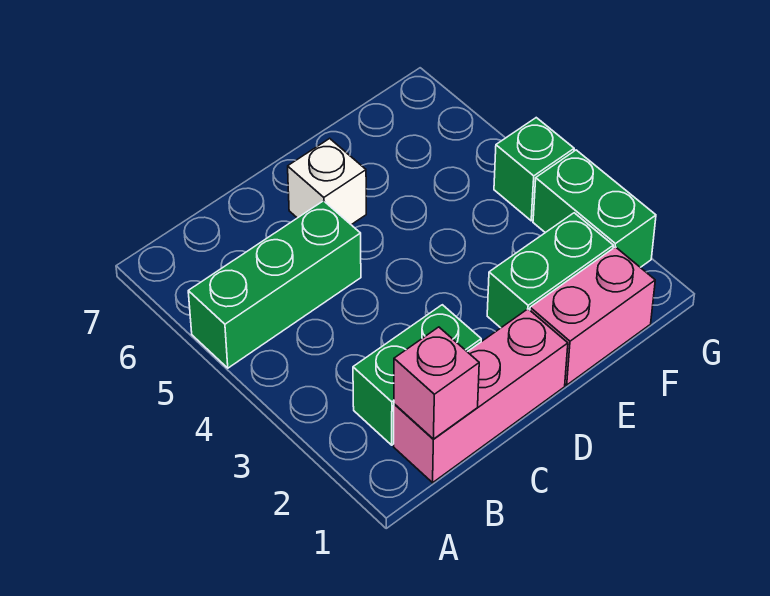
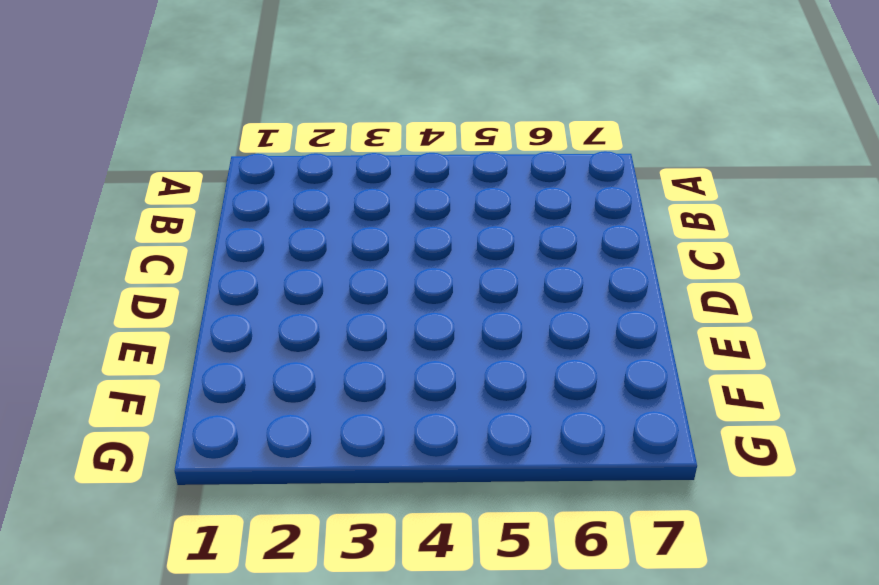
none -> green 1x3 brick [188,201,361,368]
none -> pink 1x3 brick [394,309,568,483]

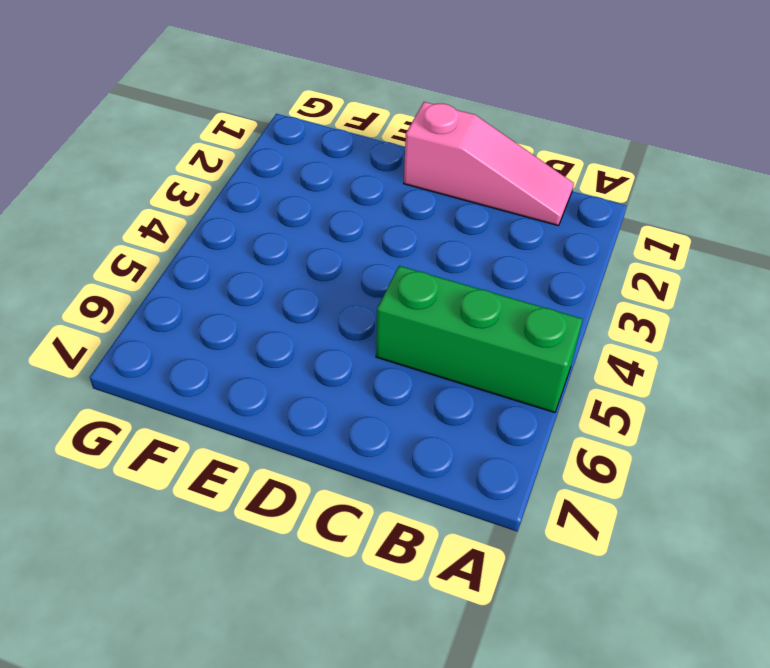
pink 1x3 slope [404,102,574,226] -> pink 1x3 brick [394,309,568,483]
none -> green 1x2 brick [353,305,481,445]
none -> white 1x1 brick [288,138,366,225]

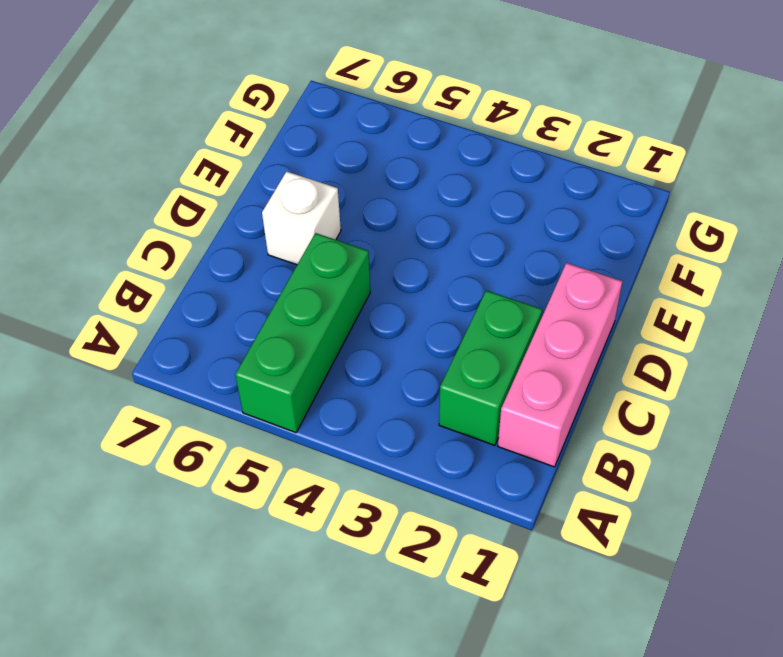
none -> pink 1x2 brick [530,247,655,385]
none -> green 1x2 brick [487,213,613,328]

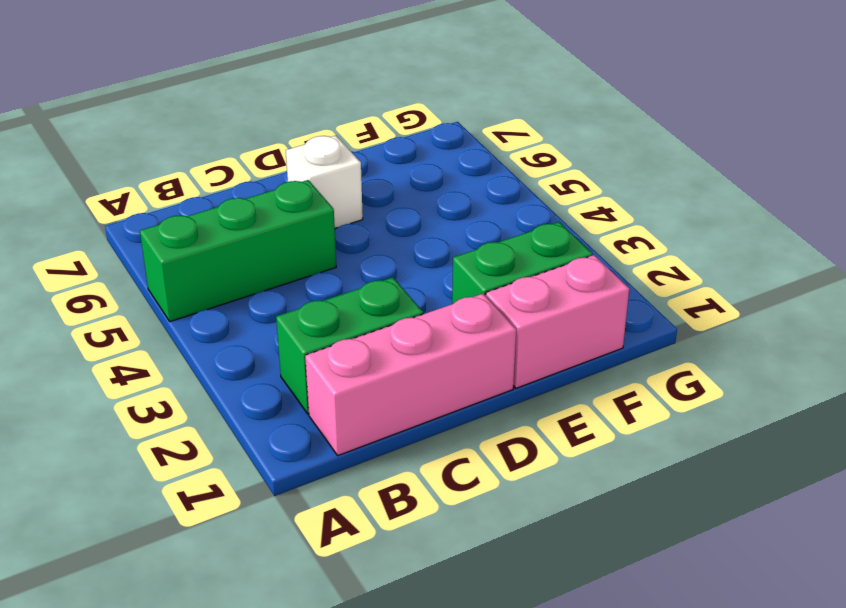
none -> green 1x2 brick [533,150,656,267]
none -> green 1x1 brick [494,118,574,221]

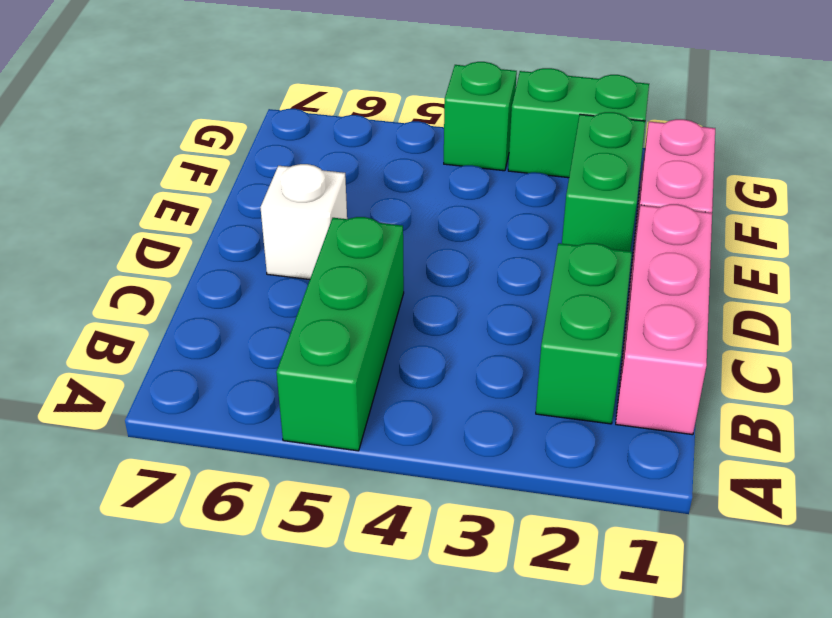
none -> pink 1x1 brick [394,327,479,439]

